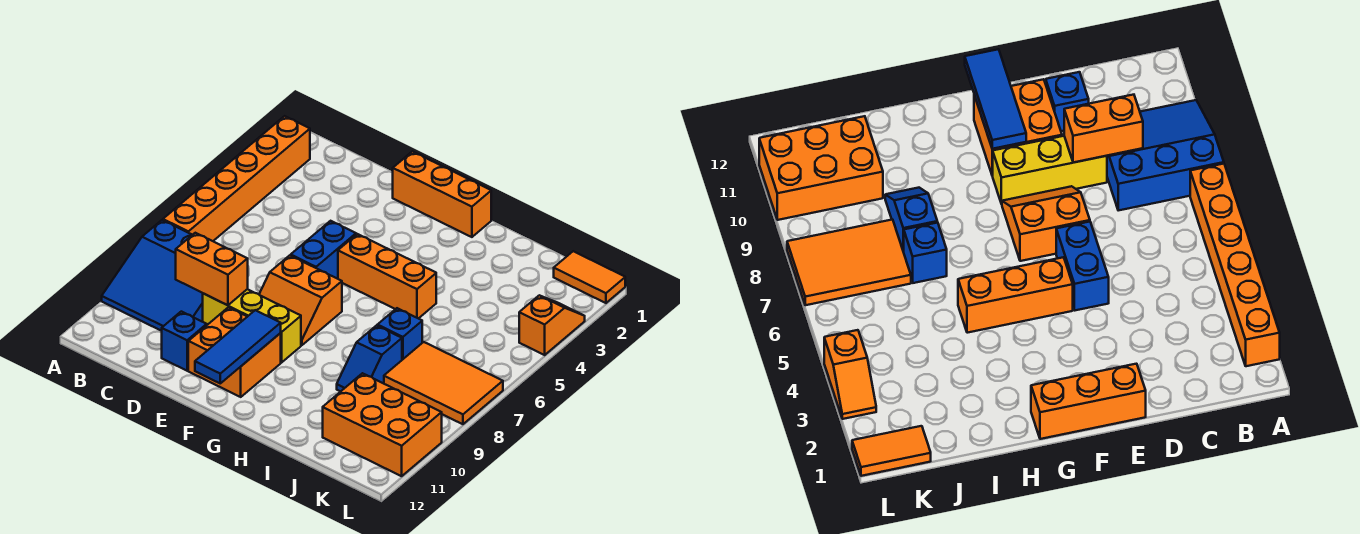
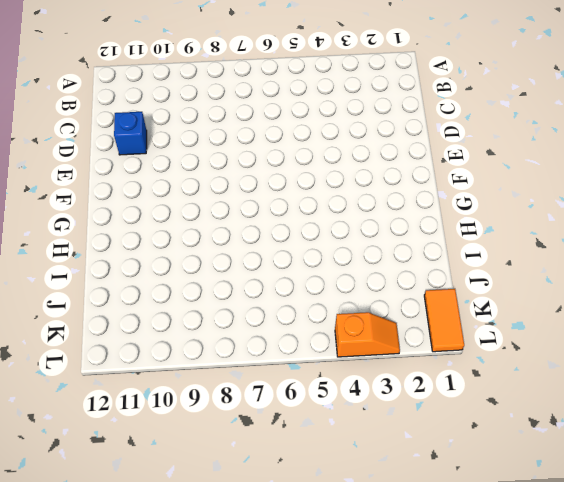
none -> orange 1x6 brick [163,116,310,241]
none -> blue 3x3 slope [102,220,203,331]
none -> yellow 1x3 brick [203,289,301,362]

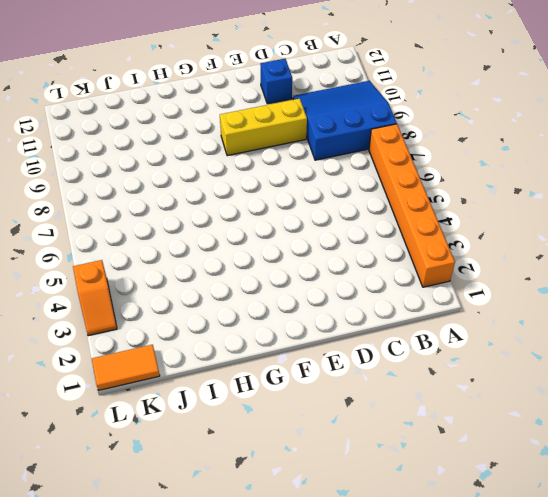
none -> orange 1x3 brick [393,151,491,237]
none -> blue 1x2 brick [291,221,356,279]
none -> orange 2x2 slope [259,255,342,345]

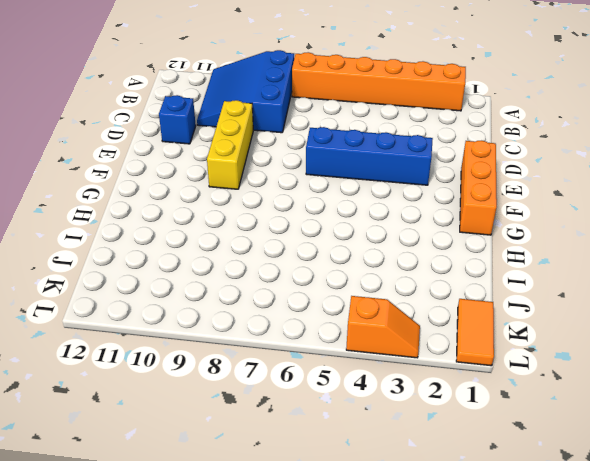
blue 1x4 brick [306,127,433,185] -> blue 1x2 brick [291,221,356,279]
none -> orange 2x2 slope [259,255,342,345]
none -> orange 2x2 brick [188,307,281,397]
none -> orange 1x3 brick [338,234,436,319]

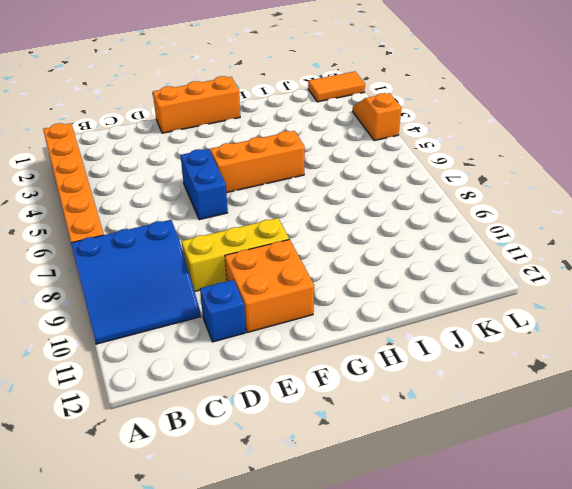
none -> orange 2x2 slope [259,255,342,345]
none -> blue 1x1 brick [377,308,422,360]
none -> blue 1x2 slope [337,326,402,392]

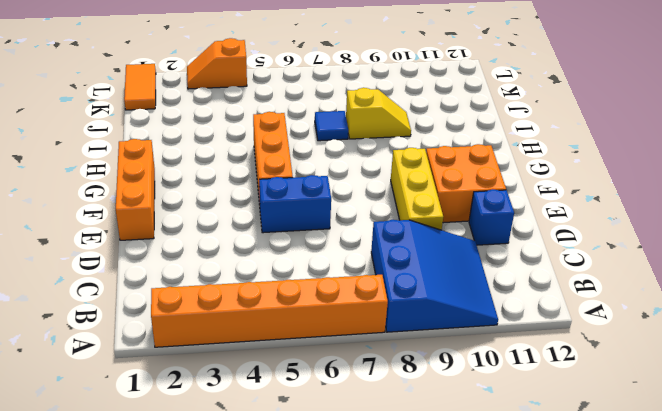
blue 1x1 tile [315,111,348,141] -> blue 1x1 brick [377,308,422,360]
yellow 1x2 slope [346,87,411,139] -> blue 1x2 slope [337,326,402,392]
none -> orange 2x2 slope [259,255,342,345]
none -> orange 2x3 tile [384,342,503,424]
none -> orange 2x3 brick [323,373,442,476]

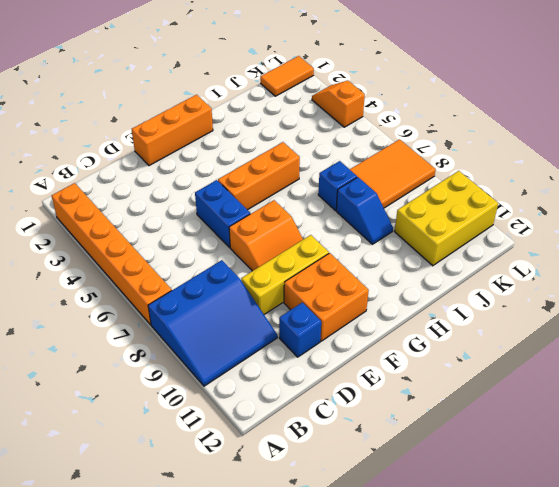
yellow 2x3 brick [395,171,498,266] -> orange 2x3 brick [323,373,442,476]
none -> orange 1x2 brick [176,233,248,305]
none -> blue 1x3 tile [195,310,281,383]

